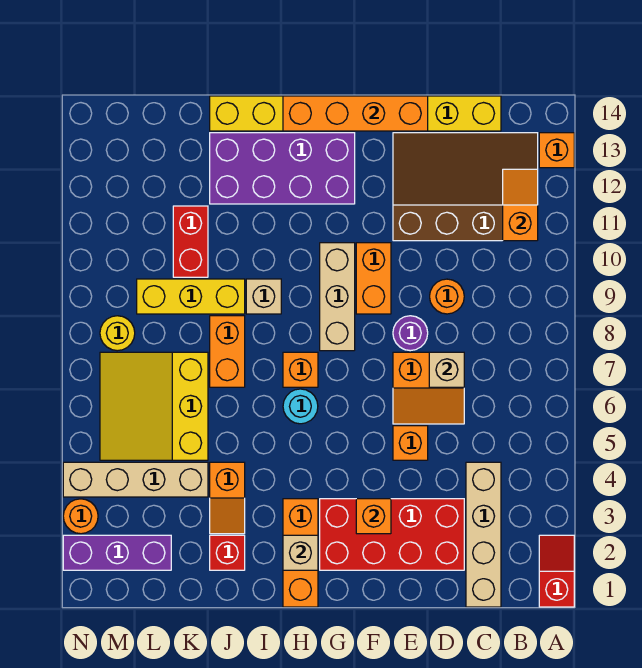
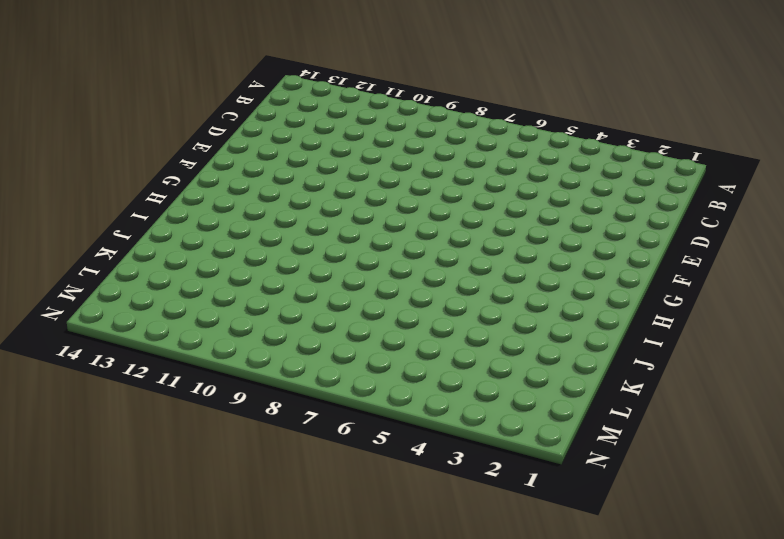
none -> red 1x2 slope [539,535,574,607]
none -> orange 1x1 brick [539,133,574,168]
none -> brown 3x4 slope [393,133,538,241]
none -> tan 1x4 brick [466,462,501,607]

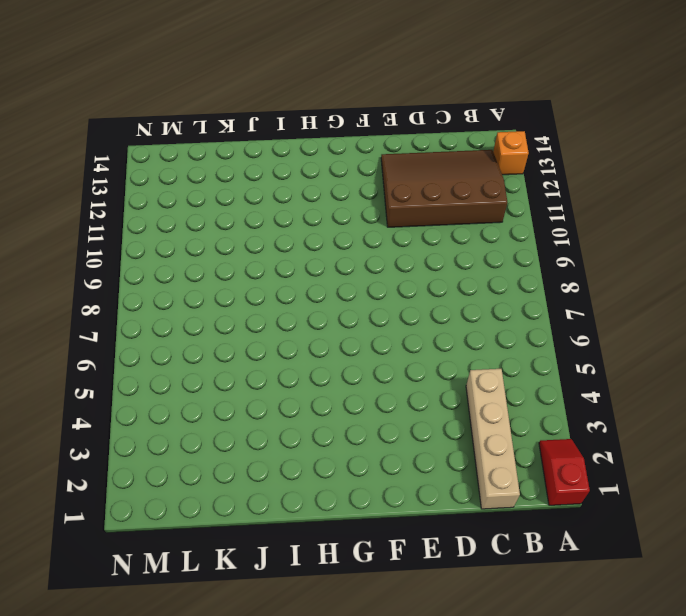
none -> yellow 1x8 brick [210,96,501,131]
none -> red 2x4 brick [320,499,464,570]
none -> orange 2x2 slope [393,352,464,424]
none -> orange 1x1 round brick [430,279,464,314]

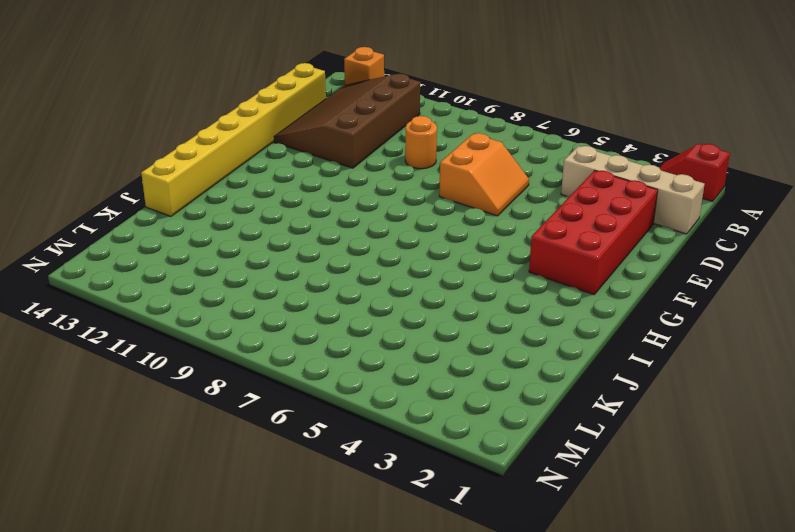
none -> orange 1x1 brick [393,426,428,460]
none -> purple 1x1 round brick [393,316,428,351]
none -> orange 1x2 brick [356,243,391,314]
none -> tan 1x3 brick [320,243,355,351]

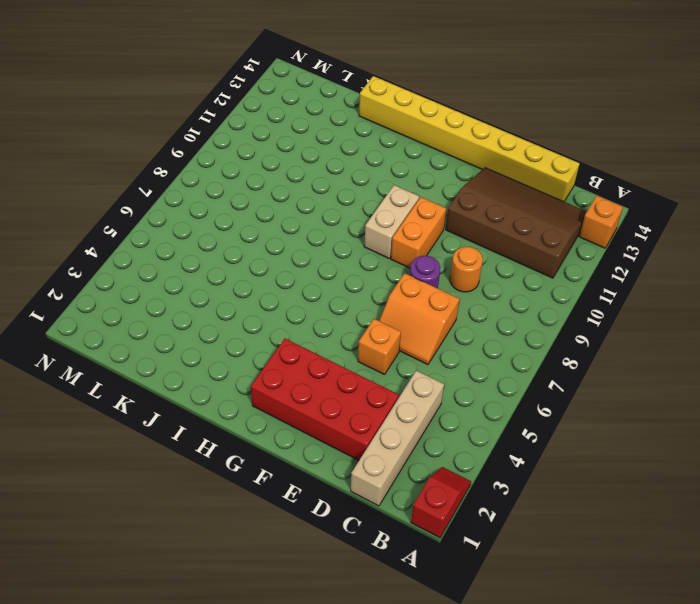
tan 1x2 brick [364,185,419,259] -> tan 1x3 brick [320,243,355,351]
none -> purple 2x4 brick [210,133,355,204]
none -> orange 1x3 brick [283,499,318,607]
none -> cyan 1x1 round brick [283,389,318,424]
none -> orange 1x1 brick [283,352,318,387]

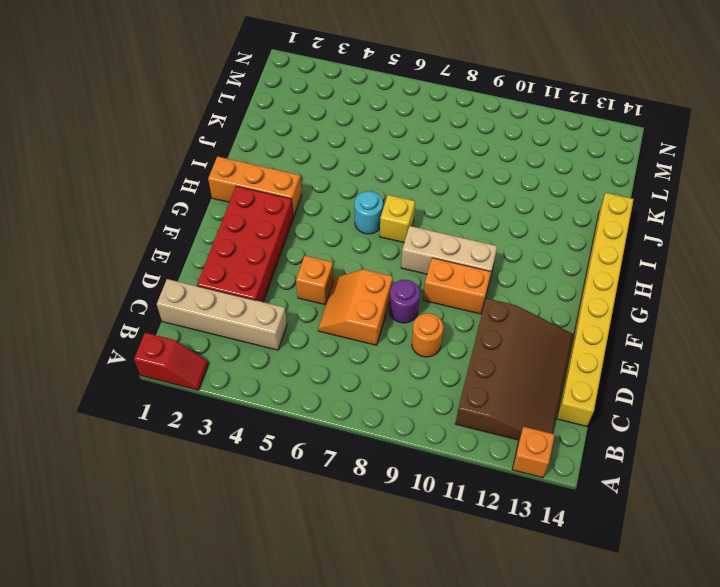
yellow 1x1 brick [380,195,415,243] -> orange 1x1 brick [283,352,318,387]
none -> purple 2x4 brick [210,133,355,204]
none -> tan 1x1 brick [246,279,281,314]
none -> red 1x1 brick [210,535,245,570]
none -> orange 1x2 slope [210,462,245,534]

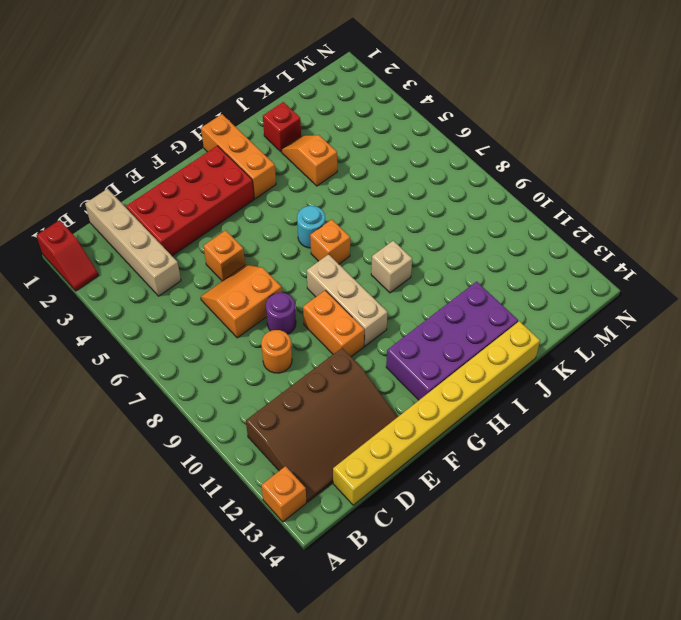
none -> orange 1x2 brick [210,316,245,387]
none -> yellow 1x3 brick [137,279,245,314]
none -> tan 1x4 brick [63,462,208,497]
none -> yellow 3x3 slope [100,352,208,460]

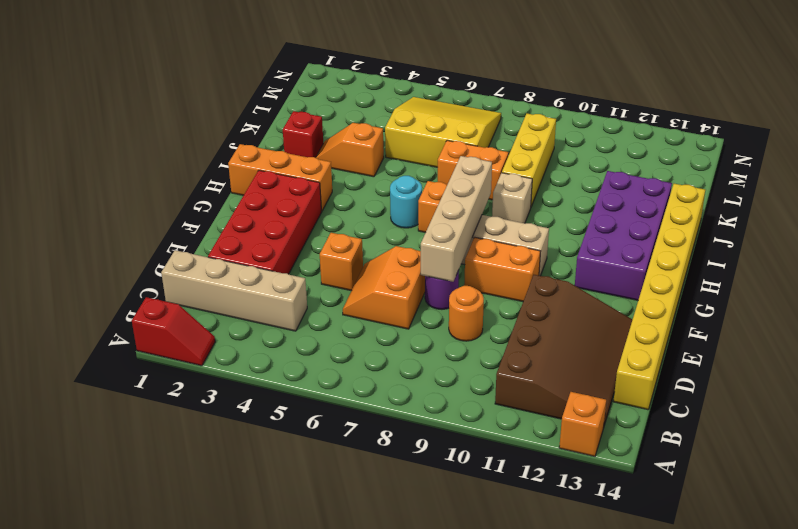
tan 1x4 brick [421,156,492,282] -> tan 1x4 brick moved to [63,462,208,497]
none -> red 1x2 brick [173,206,208,277]
none -> purple 1x3 brick [63,535,171,570]
none -> yellow 1x1 round brick [100,316,135,351]
none -> orange 1x1 round brick [63,499,98,534]

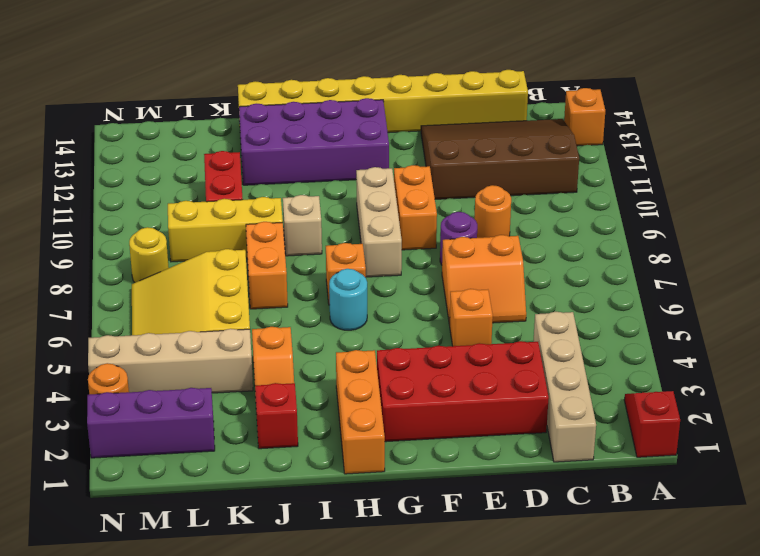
none -> orange 1x2 slope [503,169,538,241]
none -> tan 1x1 brick [429,352,464,387]
none -> orange 1x4 brick [283,96,428,131]
none -> orange 1x1 brick [356,499,391,534]

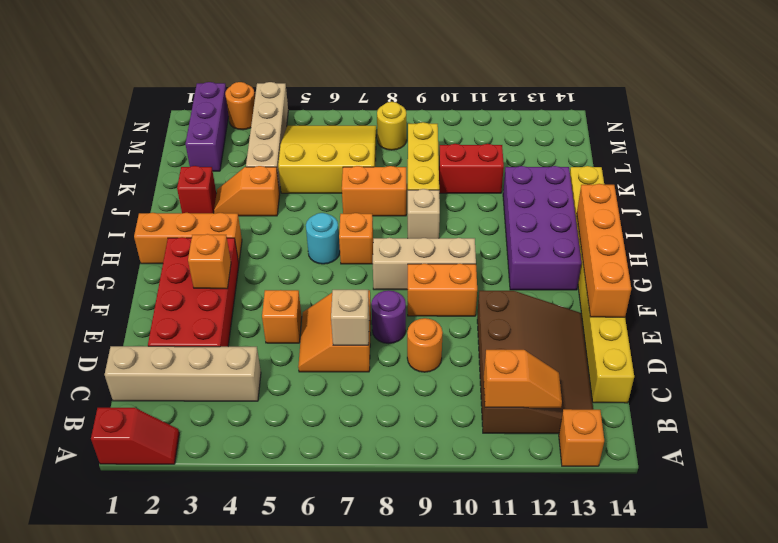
none -> tan 1x1 brick [283,535,318,570]

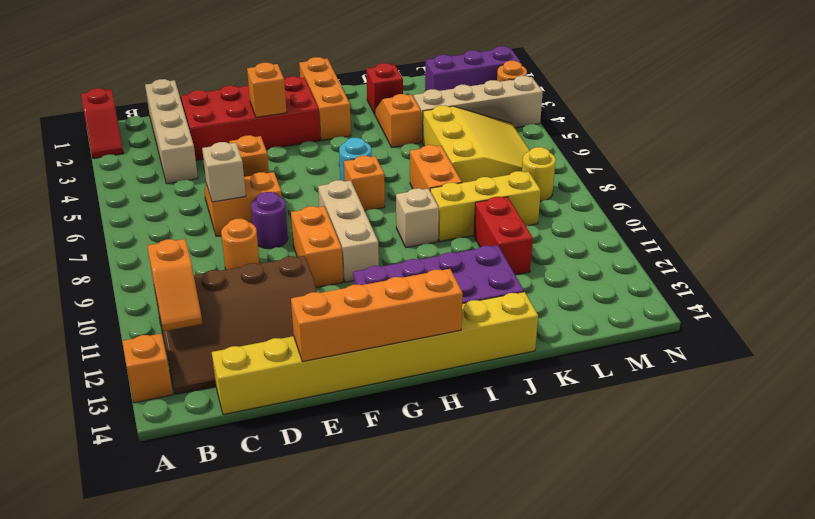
none -> tan 1x1 brick [283,535,318,570]

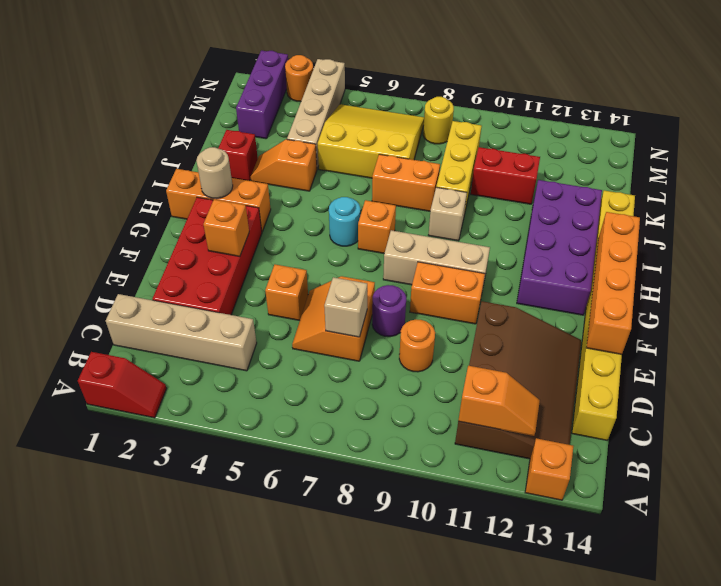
tan 1x1 round brick [196,147,233,199] -> tan 1x1 brick [283,535,318,570]

